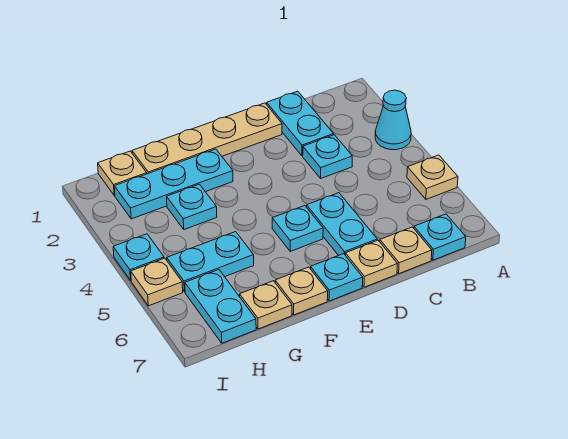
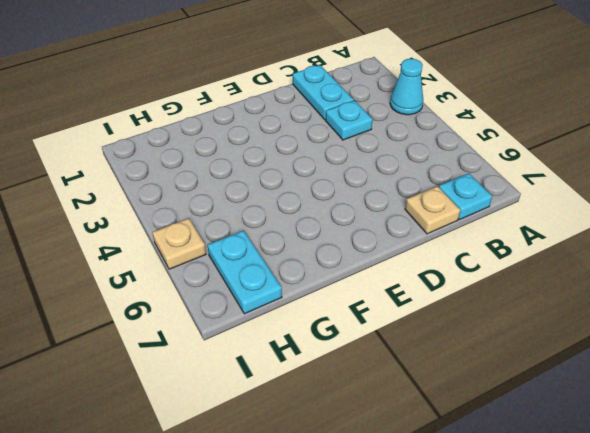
none -> tan 1x1 plate [407,155,458,199]
none -> tan 1x4 plate [132,103,282,174]
none -> cyan 1x2 plate [307,193,377,256]

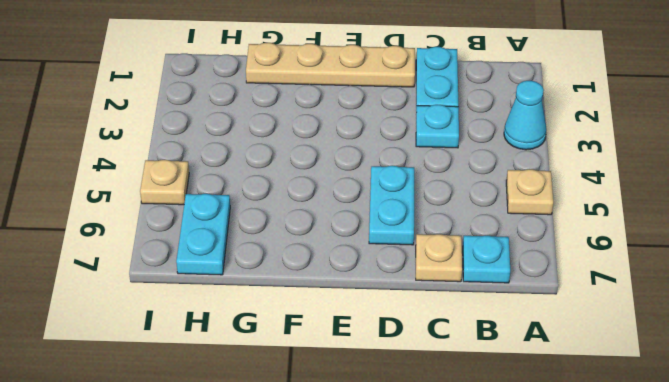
none -> tan 1x1 plate [345,240,397,287]
none -> cyan 1x1 plate [272,206,323,251]
none -> cyan 1x1 plate [310,254,363,301]

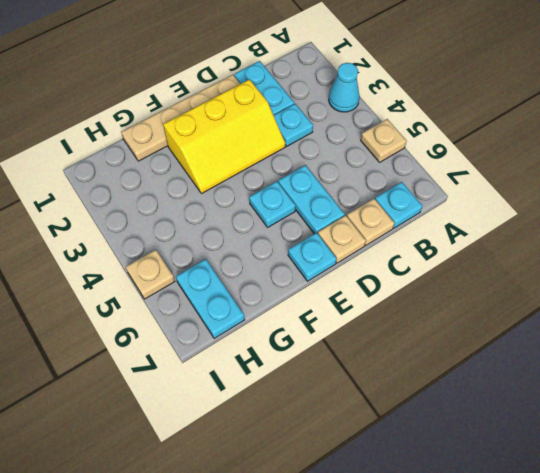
yellow 2x3 slope [163,79,285,194] -> cyan 1x3 plate [114,149,233,219]
none -> tan 1x1 plate [275,267,328,315]
none -> cyan 1x1 plate [167,184,217,230]
none -> cyan 1x2 plate [167,232,254,292]

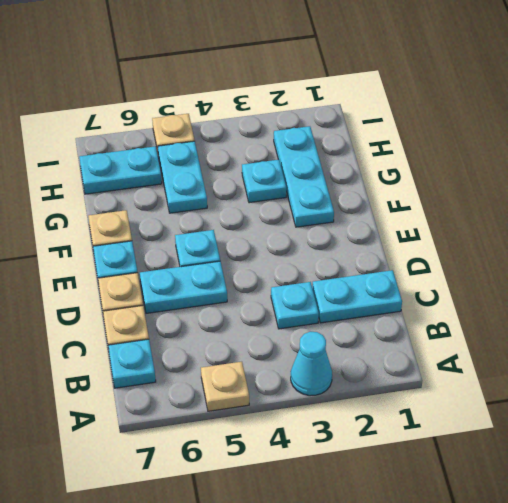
none -> tan 1x4 plate [132,103,282,174]
none -> tan 1x1 plate [240,281,292,329]
none -> tan 1x1 plate [98,151,147,195]

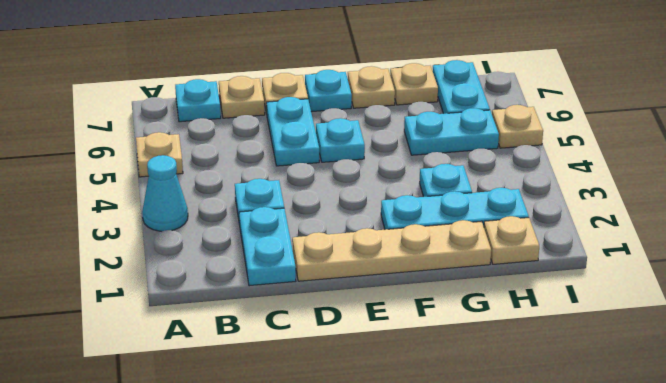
none -> cyan 1x1 plate [113,234,164,280]

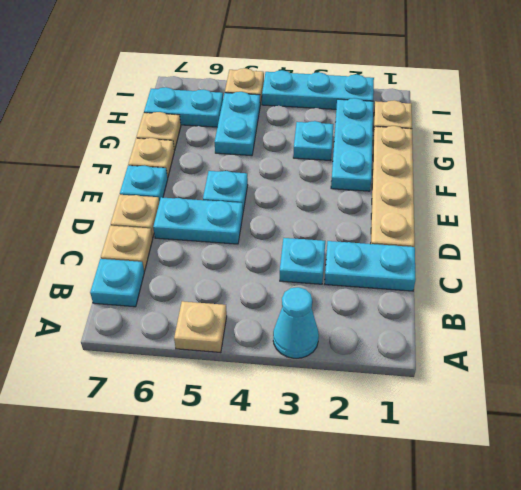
cyan 1x3 plate [262,70,374,109] -> cyan 1x1 plate [113,234,164,280]

